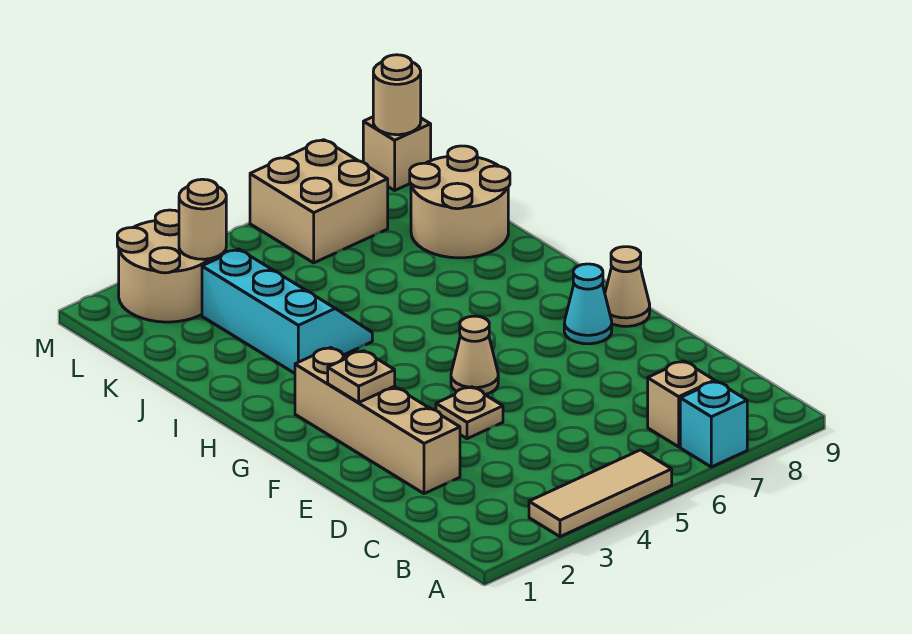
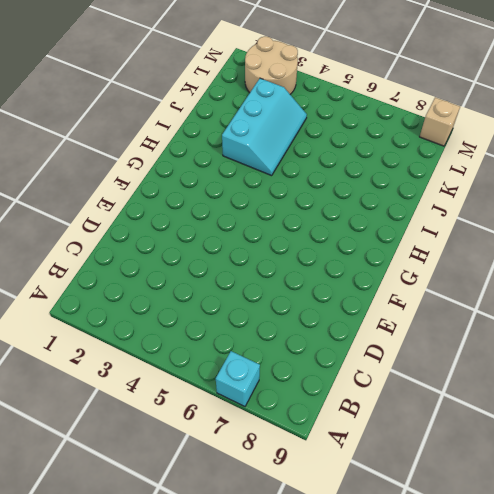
none -> tan 1x3 tile [529,450,672,537]
none -> tan 1x1 brick [648,361,715,447]
none -> tan 1x4 brick [295,348,460,494]

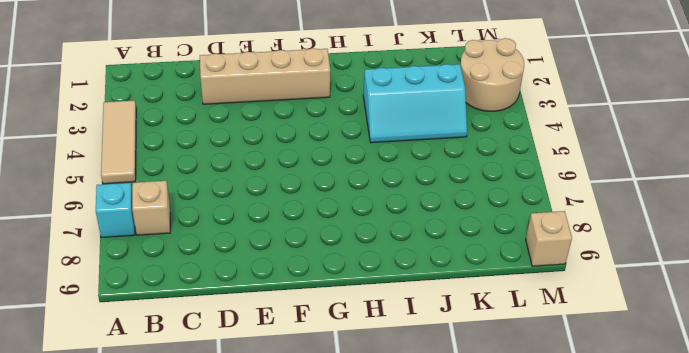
none -> tan 1x1 plate [436,387,503,439]
none -> tan 1x1 cone [451,316,498,395]
none -> cyan 1x1 cone [564,264,612,344]

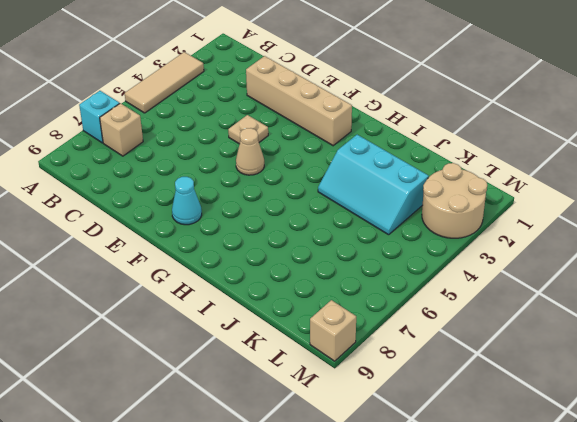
none -> tan 1x1 cone [605,247,650,326]
none -> tan 2x2 round brick [410,146,510,258]
none -> tan 2x2 brick [250,140,388,263]

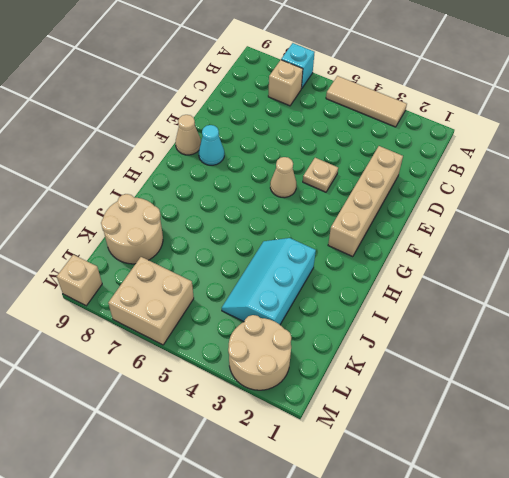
none -> tan 1x1 plate [328,351,395,402]
none -> tan 1x1 round brick [179,179,226,259]
none -> tan 1x1 round brick [373,55,421,135]

